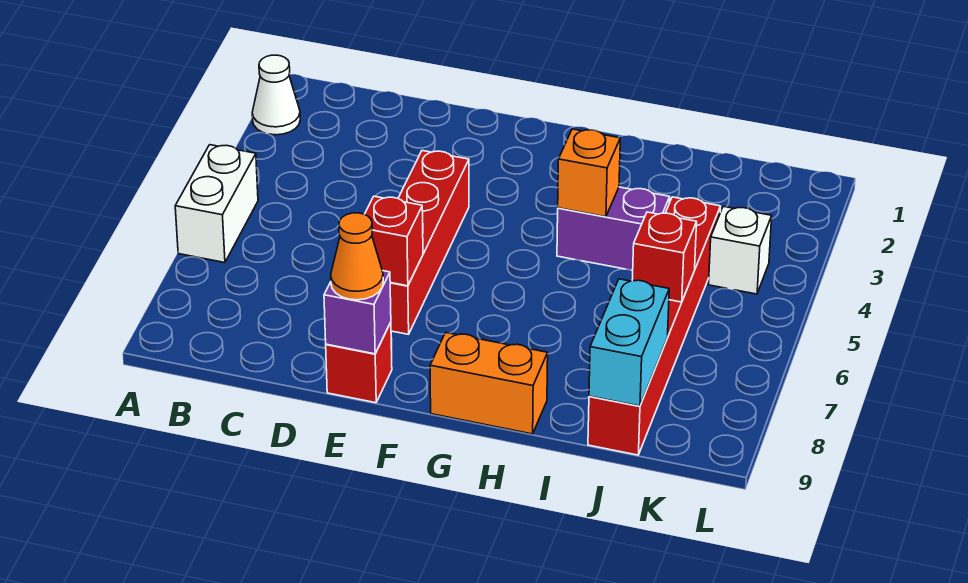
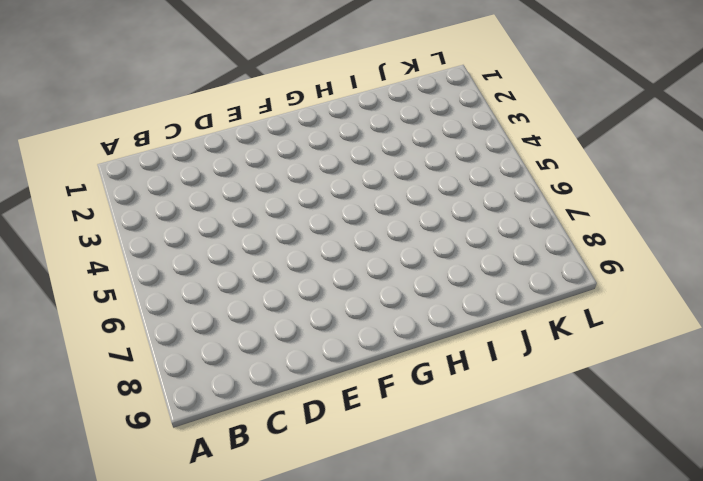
none -> white 1x1 cone [252,55,300,135]
none -> white 1x2 brick [175,145,258,263]
none -> red 1x4 brick [390,151,469,334]

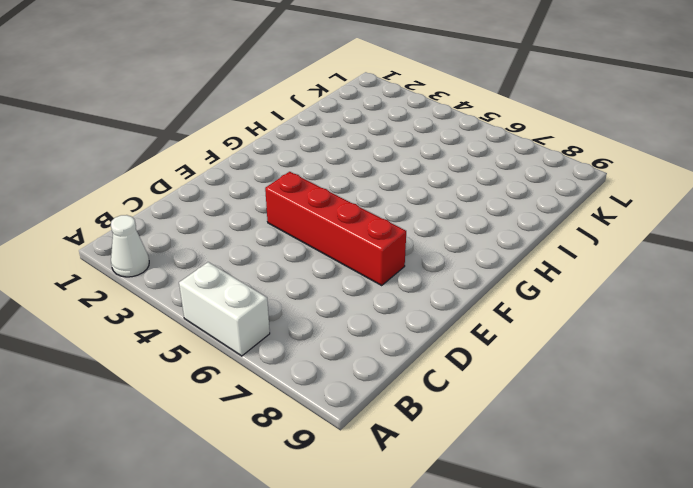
none -> red 1x1 brick [326,322,392,403]
none -> orange 1x2 brick [430,333,548,434]
none -> purple 1x2 brick [557,187,670,271]

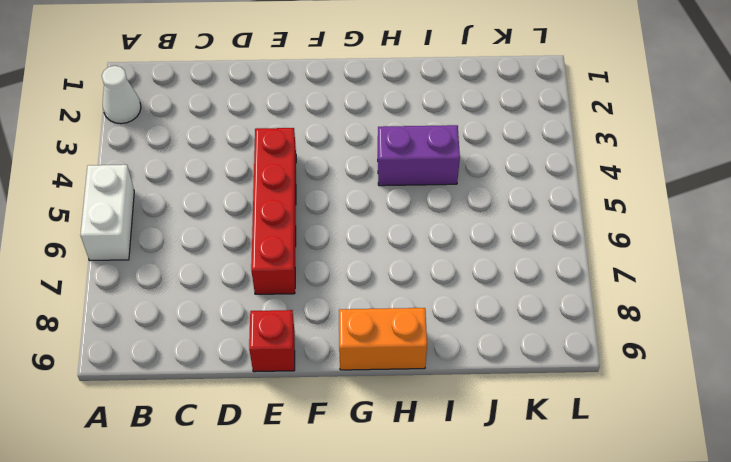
none -> red 1x6 brick [588,197,721,455]
none -> white 1x1 brick [709,206,772,294]
none -> red 1x1 brick [365,196,423,286]

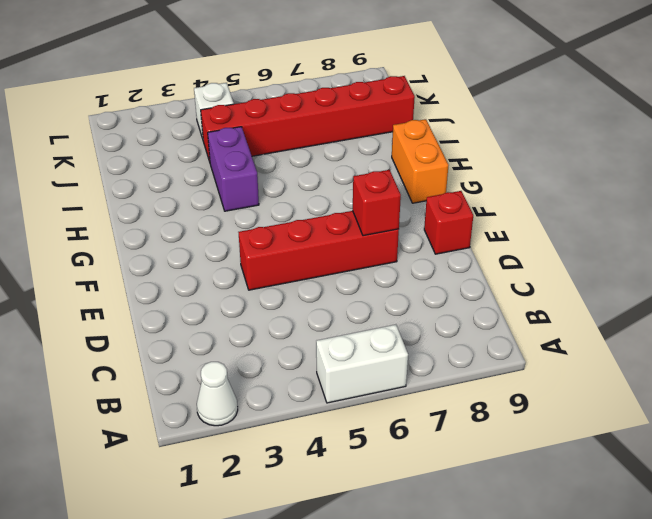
none -> purple 1x1 brick [324,271,391,354]
none -> orange 1x1 brick [558,129,620,217]
none -> red 1x1 brick [632,212,697,302]

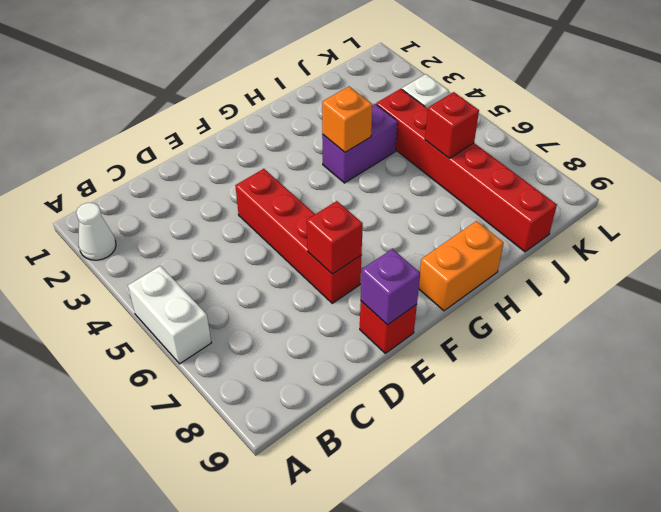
none -> cyan 1x2 brick [589,279,669,406]
none -> orange 1x1 cone [331,213,383,300]

